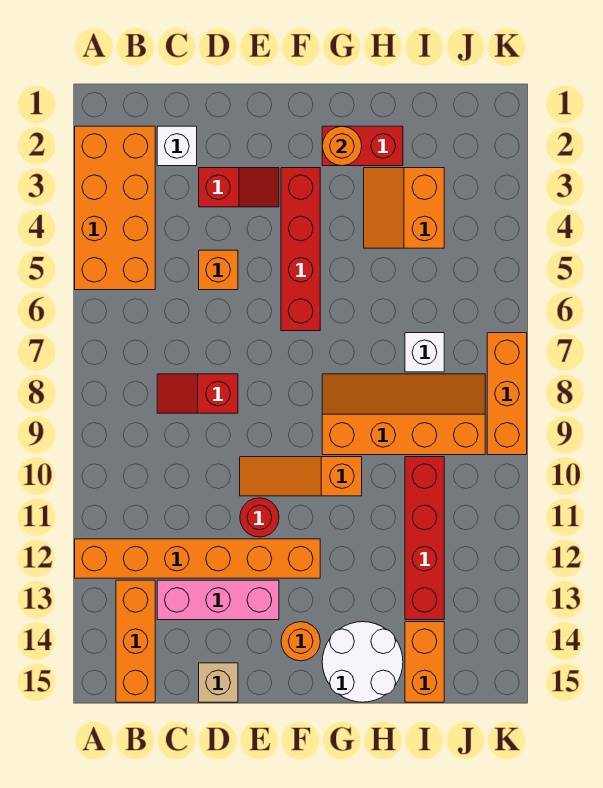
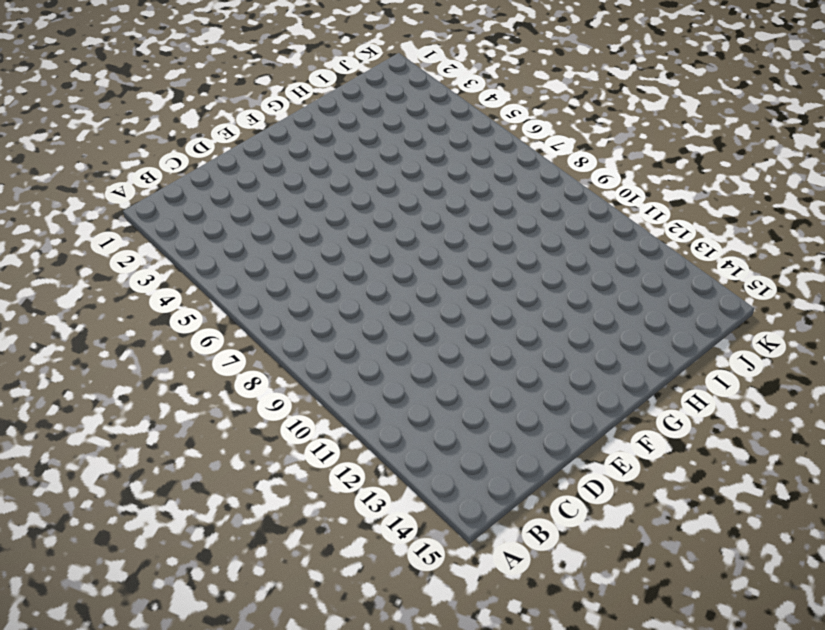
none -> orange 2x4 brick [75,126,155,290]
none -> orange 1x6 brick [75,539,320,578]
none -> orange 1x3 brick [116,580,155,702]

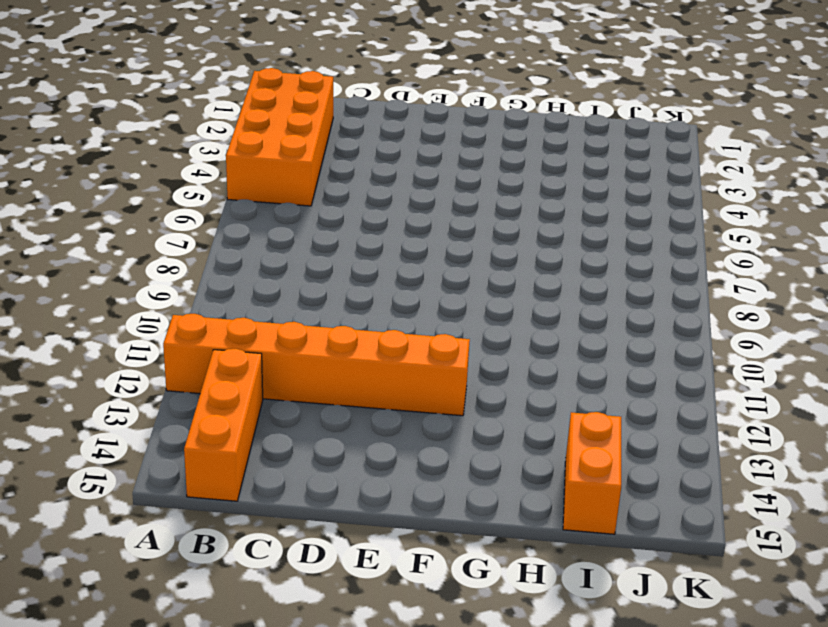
none -> white 1x1 brick [157,126,197,166]
none -> red 1x2 slope [157,374,238,413]
none -> pink 1x3 brick [157,580,279,620]

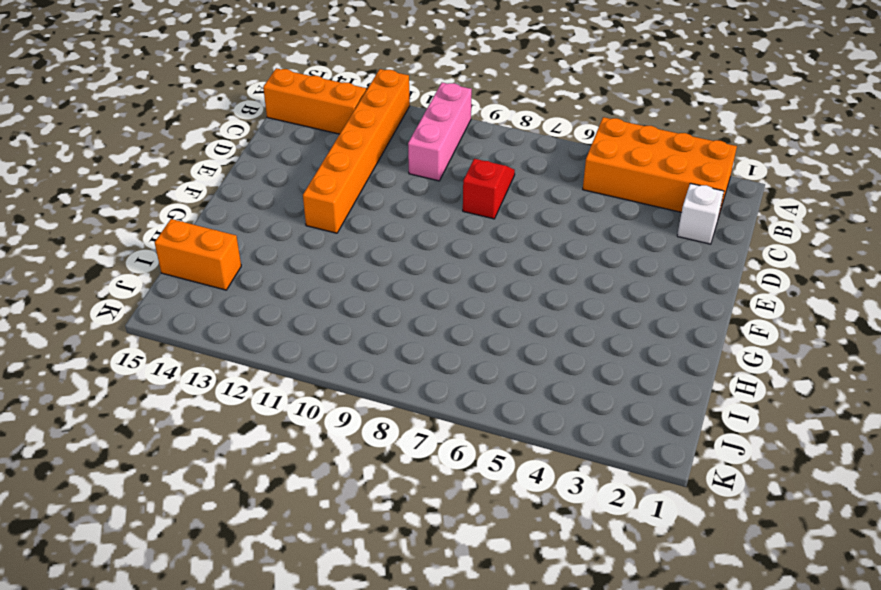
pink 1x3 brick [408,83,472,181] -> pink 1x3 brick moved to [157,580,279,620]
none -> red 1x2 slope [199,168,279,207]
none -> orange 1x1 brick [199,250,238,290]
none -> tan 1x1 brick [199,663,238,702]

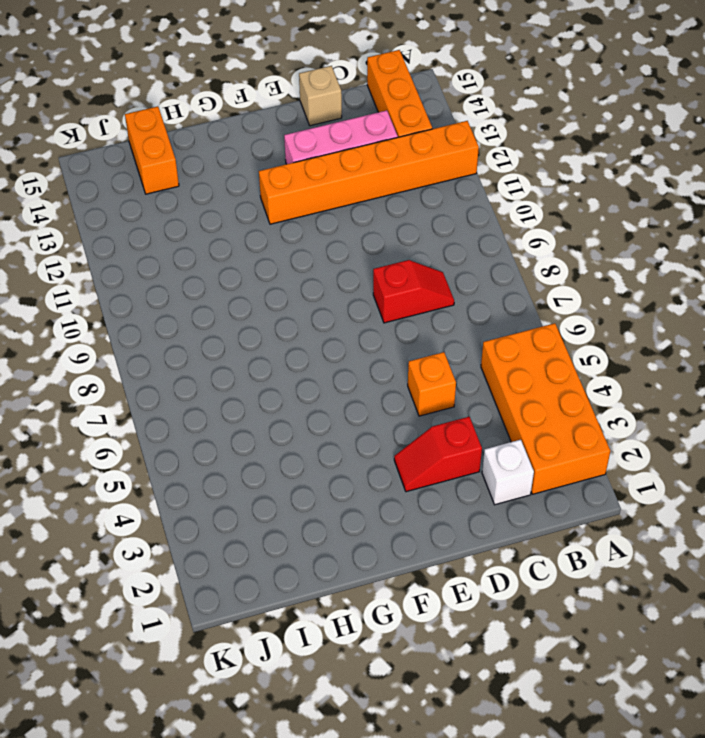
none -> orange 1x3 slope [240,457,362,496]
none -> red 1x1 round brick [240,498,279,537]
none -> red 1x4 brick [281,168,320,331]

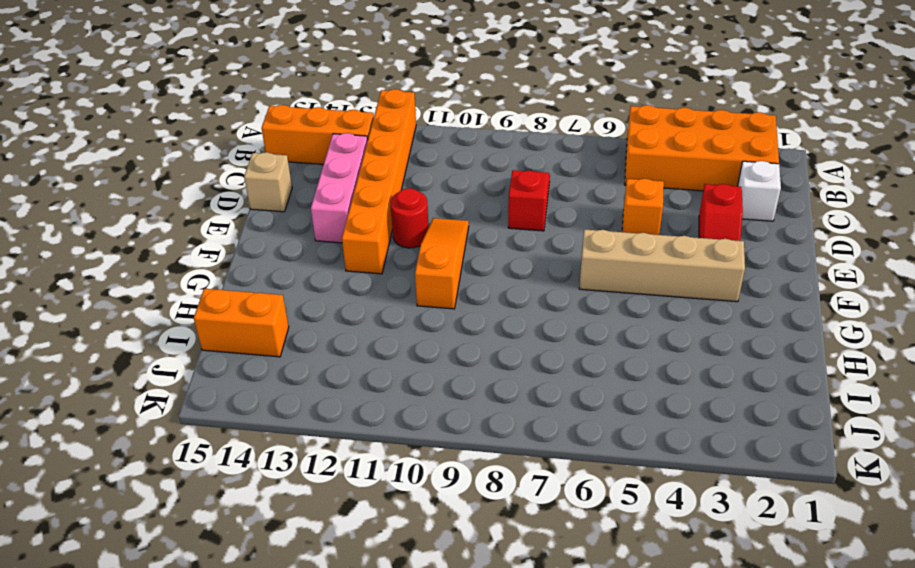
tan 1x4 brick [579,229,745,302] -> red 1x4 brick [281,168,320,331]
none -> orange 1x1 round brick [281,622,320,661]
none -> red 1x2 brick [322,126,403,166]
none -> orange 2x4 slope [322,374,485,455]

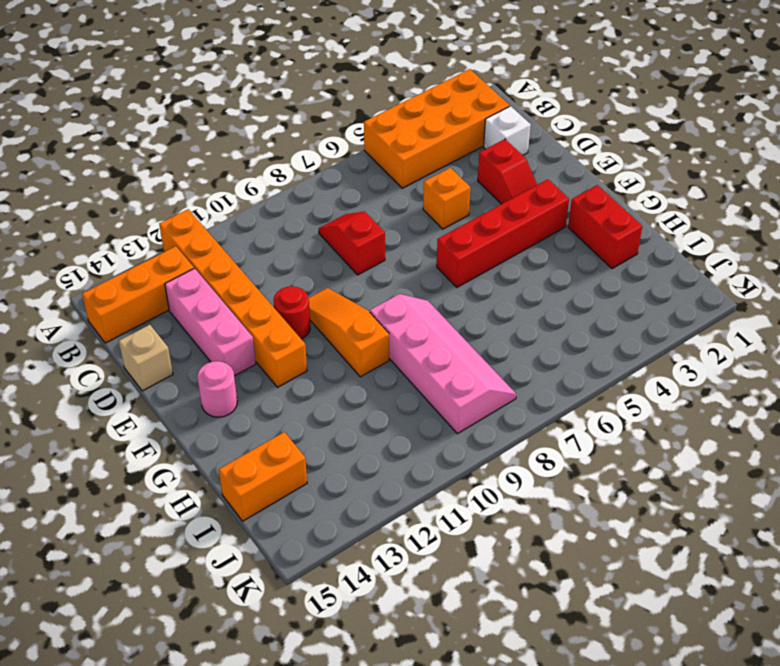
pink 1x1 round brick [197,361,237,417] -> orange 1x1 round brick [281,622,320,661]
pink 2x4 slope [370,294,516,434] -> orange 2x4 slope [322,374,485,455]
none -> white 2x2 round brick [322,622,403,702]
none -> orange 2x2 slope [364,168,444,248]
none -> white 1x1 brick [405,333,444,372]

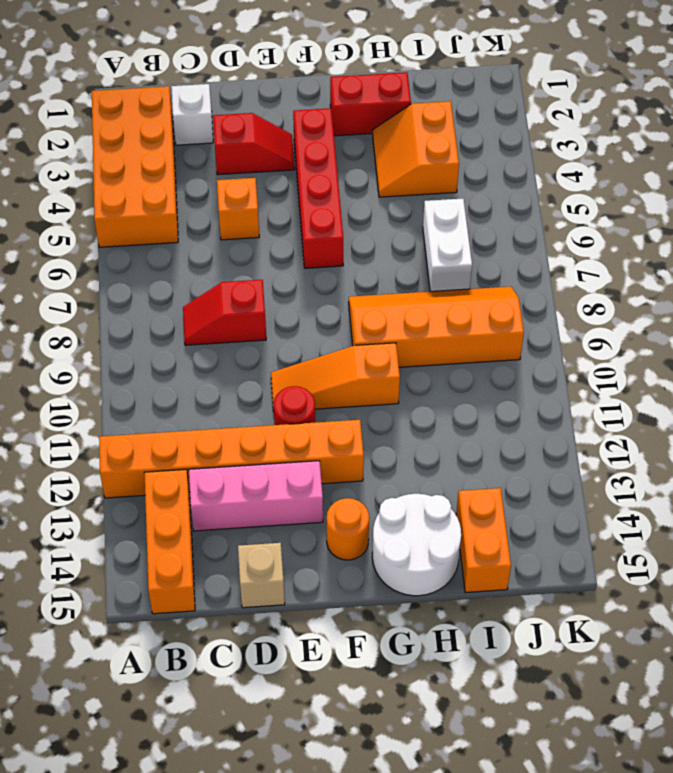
white 1x2 brick [423,199,472,292] -> white 1x1 brick [405,333,444,372]
none -> red 1x4 brick [405,457,444,620]
none -> orange 1x3 brick [487,333,527,455]
none -> orange 1x1 round brick [322,126,362,166]

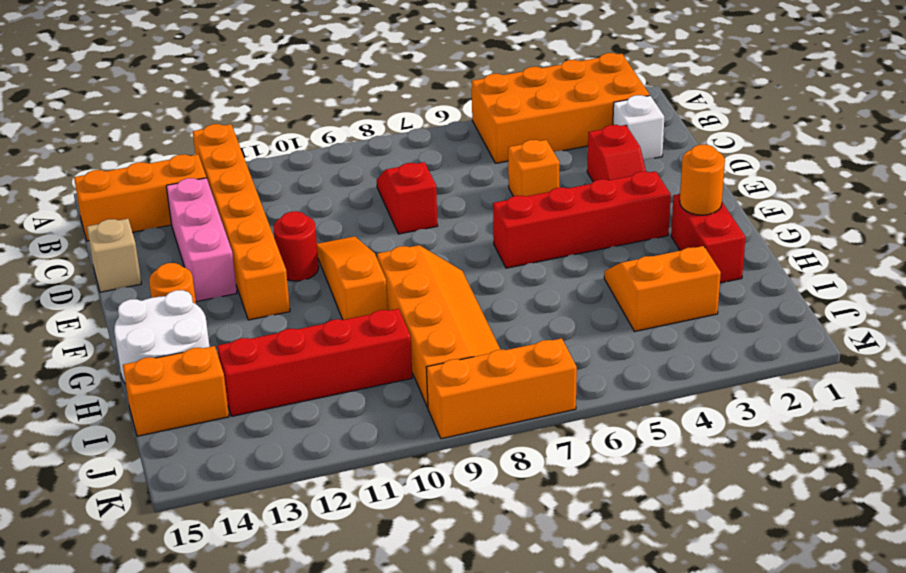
none -> white 1x1 brick [405,333,444,372]

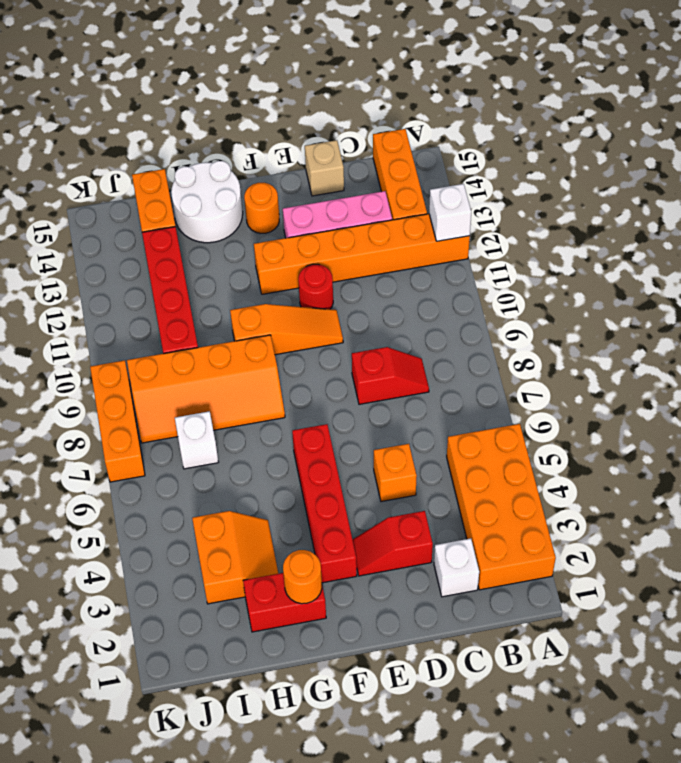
white 1x1 brick [429,184,471,241] -> none

